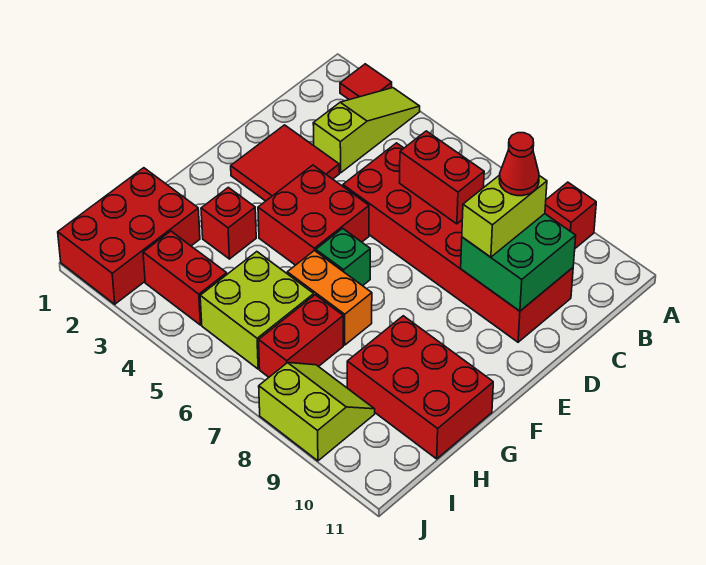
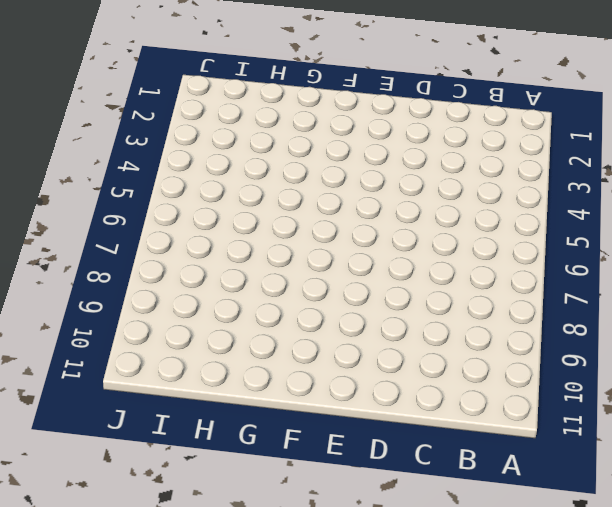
none -> red 1x1 tile [340,64,392,100]
none -> lime 1x3 slope [313,88,420,173]
none -> red 1x1 brick [545,182,596,248]

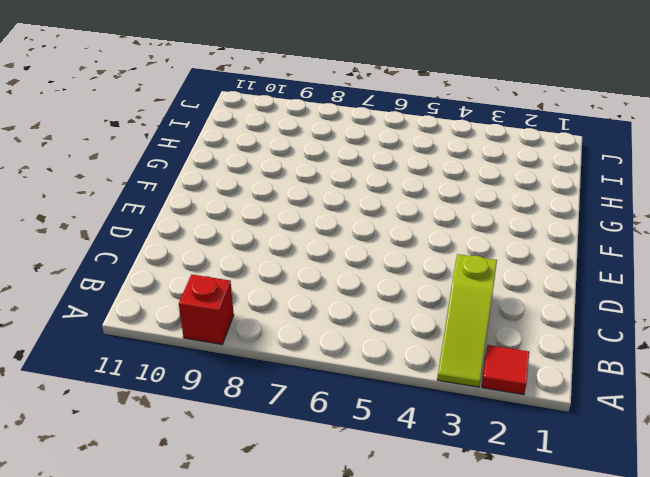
none -> red 2x6 brick [343,143,573,342]
none -> red 2x2 tile [231,125,339,201]
none -> red 2x2 brick [258,165,369,265]

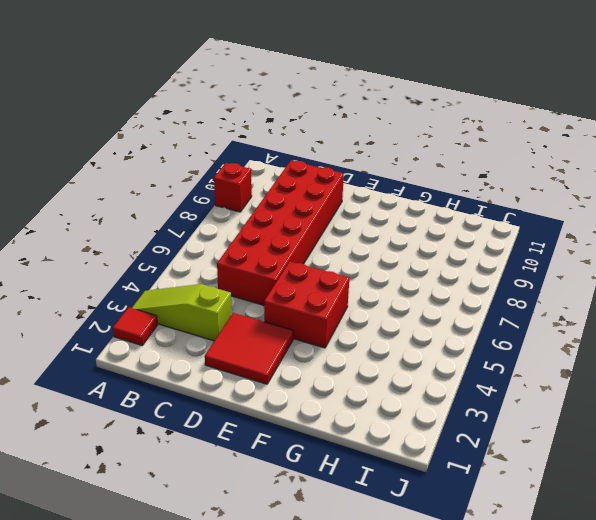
none -> green 1x1 brick [316,228,370,286]
none -> red 1x1 brick [201,187,256,259]
none -> orange 1x2 brick [287,251,372,345]

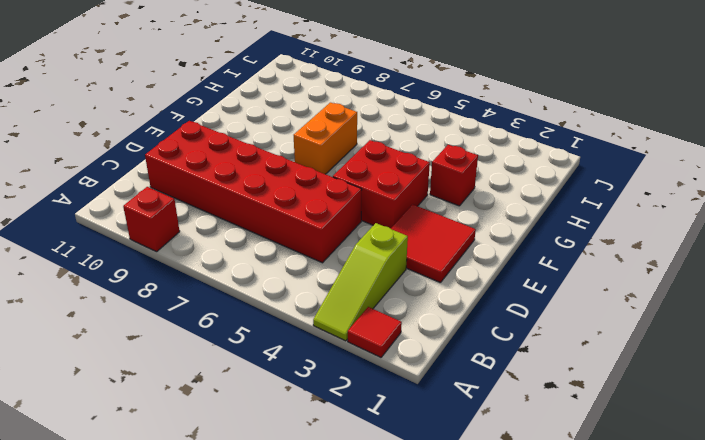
orange 1x2 brick [294,103,357,174] -> orange 1x2 brick turned to [287,251,372,345]
none -> green 1x1 brick [316,228,370,286]
none -> red 2x3 brick [347,316,493,459]
none -> red 2x3 brick [58,168,200,304]

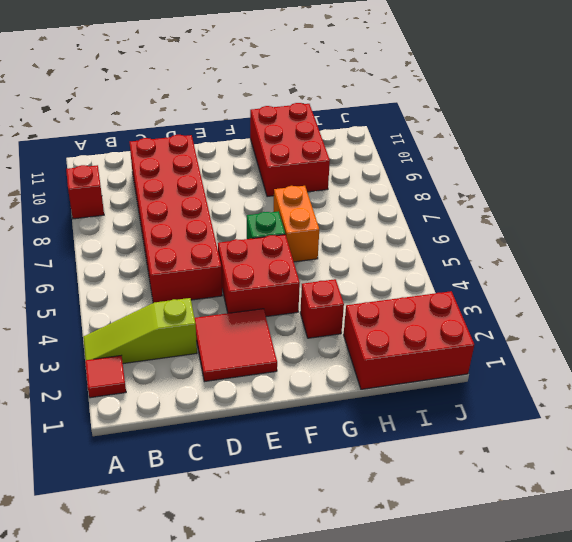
none -> lime 2x2 brick [200,252,314,369]
none -> red 1x2 brick [259,295,343,377]
none -> red 1x2 brick [143,231,227,325]

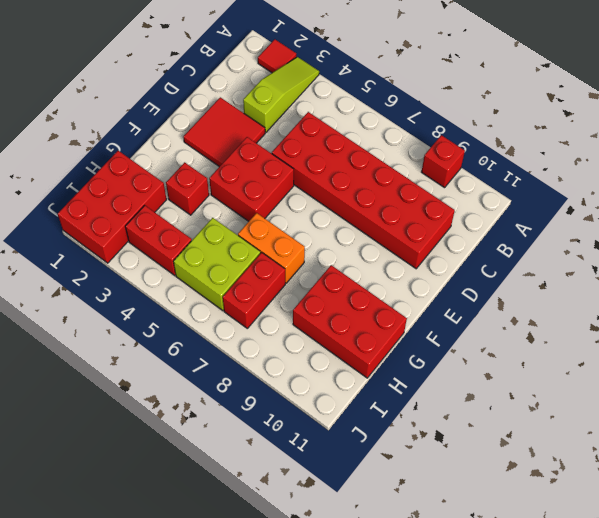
none -> green 1x1 brick [316,228,370,286]
none -> lime 2x2 slope [259,363,375,461]
none -> red 1x2 brick [399,131,484,224]

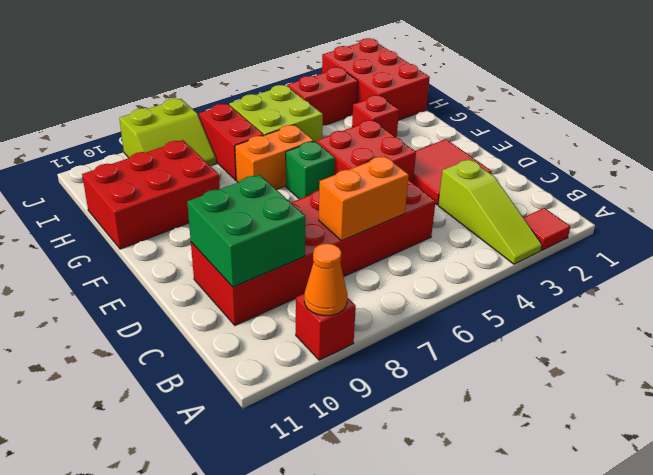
orange 1x1 cone [304,243,348,316] -> none
orange 1x2 brick [319,156,409,241] -> red 1x2 brick [399,131,484,224]
none -> lime 1x2 brick [462,175,547,257]
none -> red 1x1 cone [499,133,539,196]

